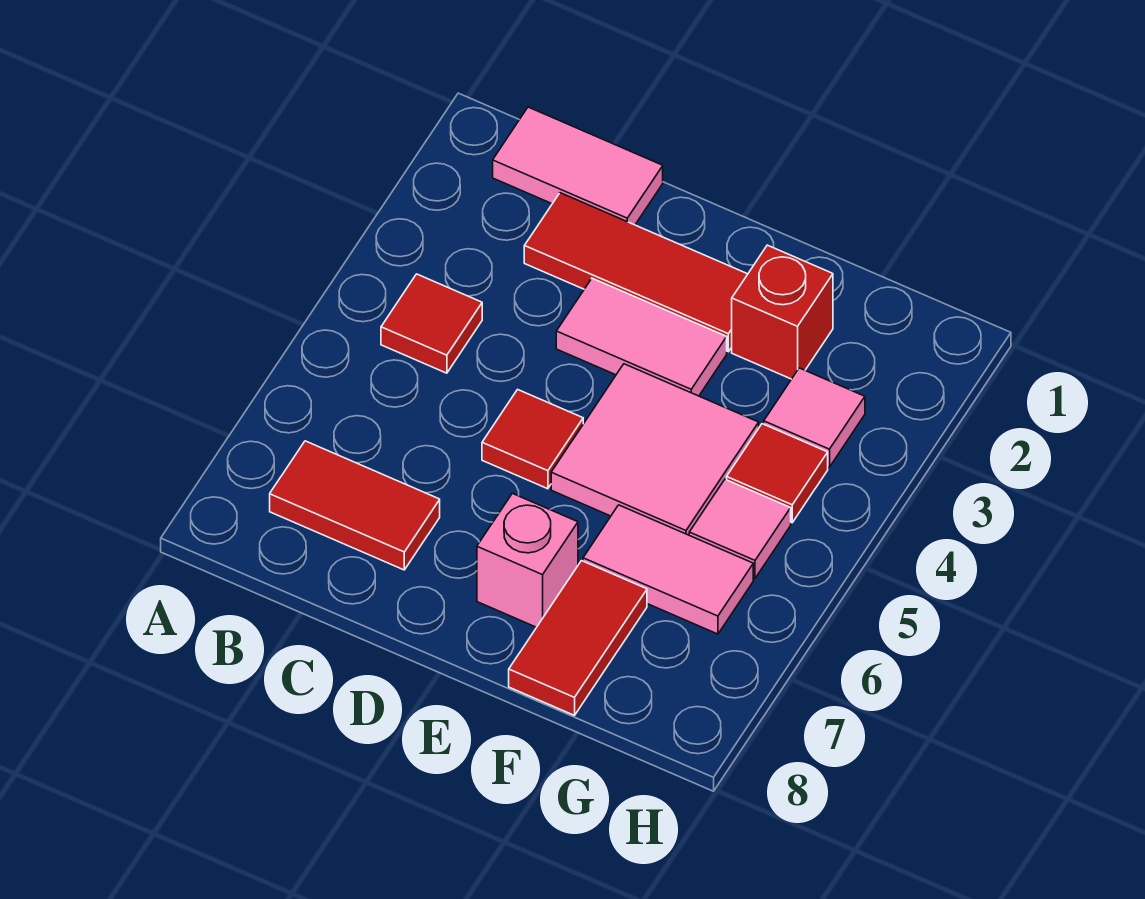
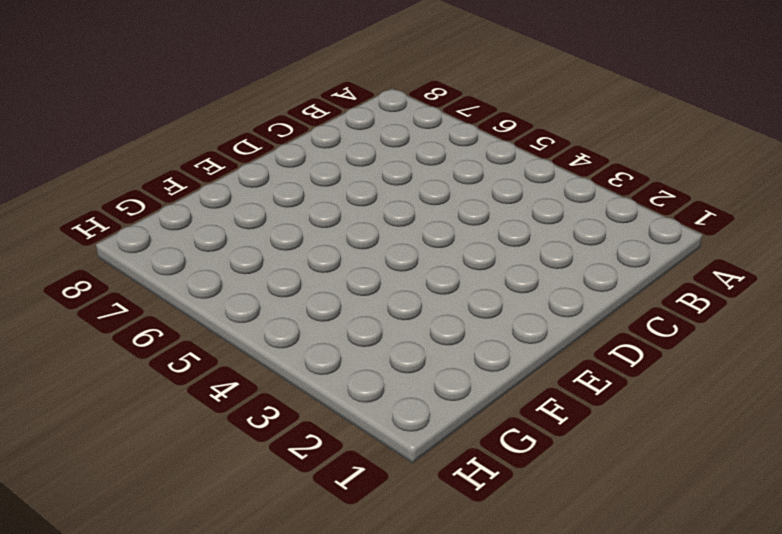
none -> pink 1x2 tile [493,107,663,225]
none -> red 1x1 tile [381,274,482,373]
none -> red 1x2 tile [270,441,440,570]

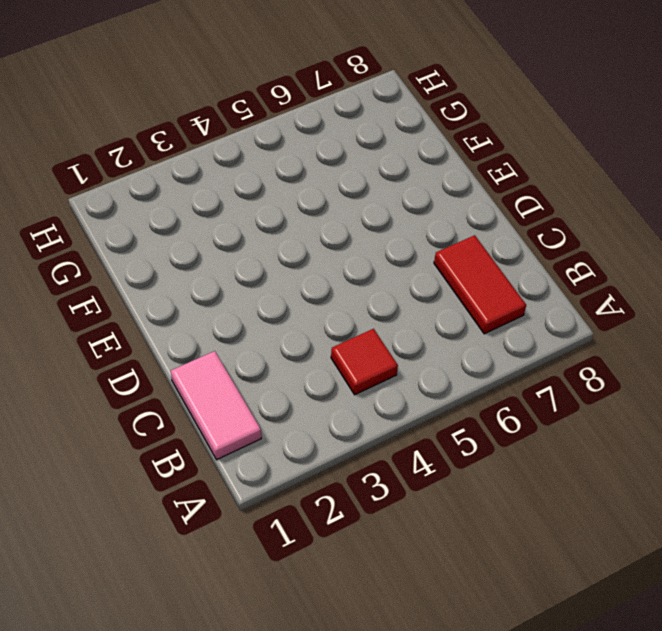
none -> red 1x3 tile [524,193,748,352]
none -> pink 1x2 tile [556,278,727,396]
none -> red 1x1 tile [482,390,583,489]

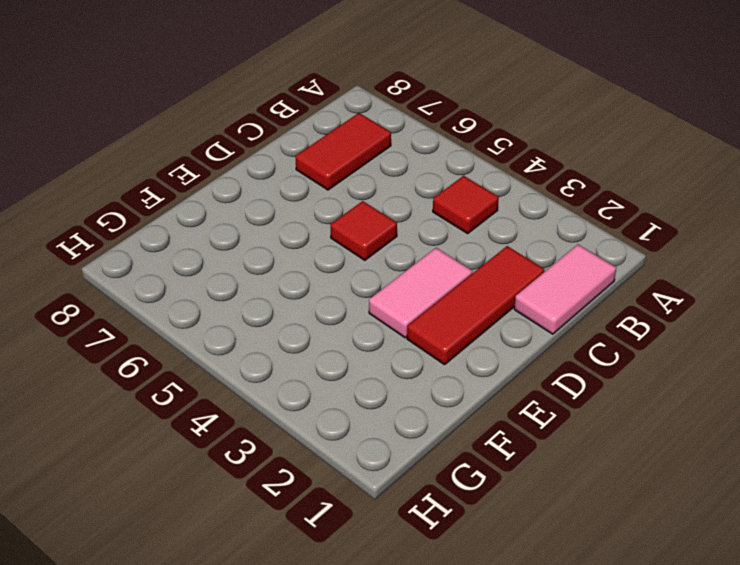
none -> pink 2x2 tile [551,364,759,535]
none -> pink 1x1 brick [477,493,578,627]
none -> red 1x1 brick [732,245,833,379]

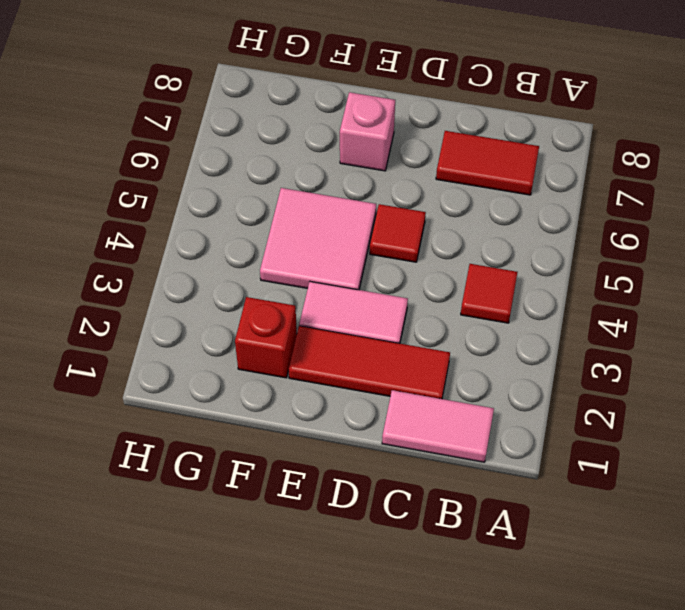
none -> pink 1x2 tile [583,505,753,634]
none -> red 1x2 tile [509,561,647,715]
none -> pink 1x1 tile [764,368,865,467]

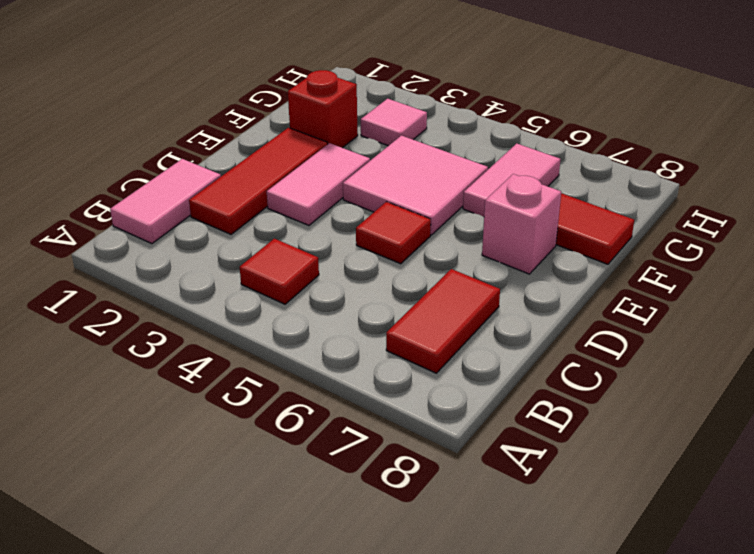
none -> red 1x1 tile [727,424,828,523]
none -> pink 1x1 tile [689,479,791,578]

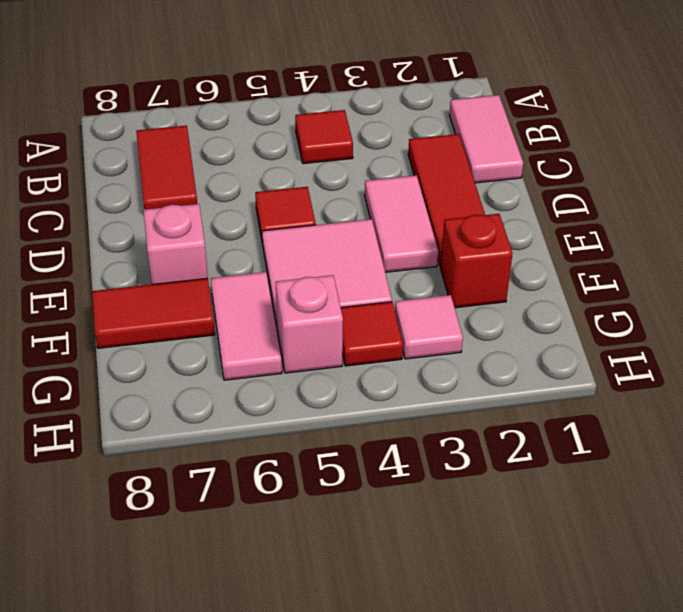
pink 1x1 brick [276,275,343,373] -> pink 1x1 tile [689,479,791,578]

